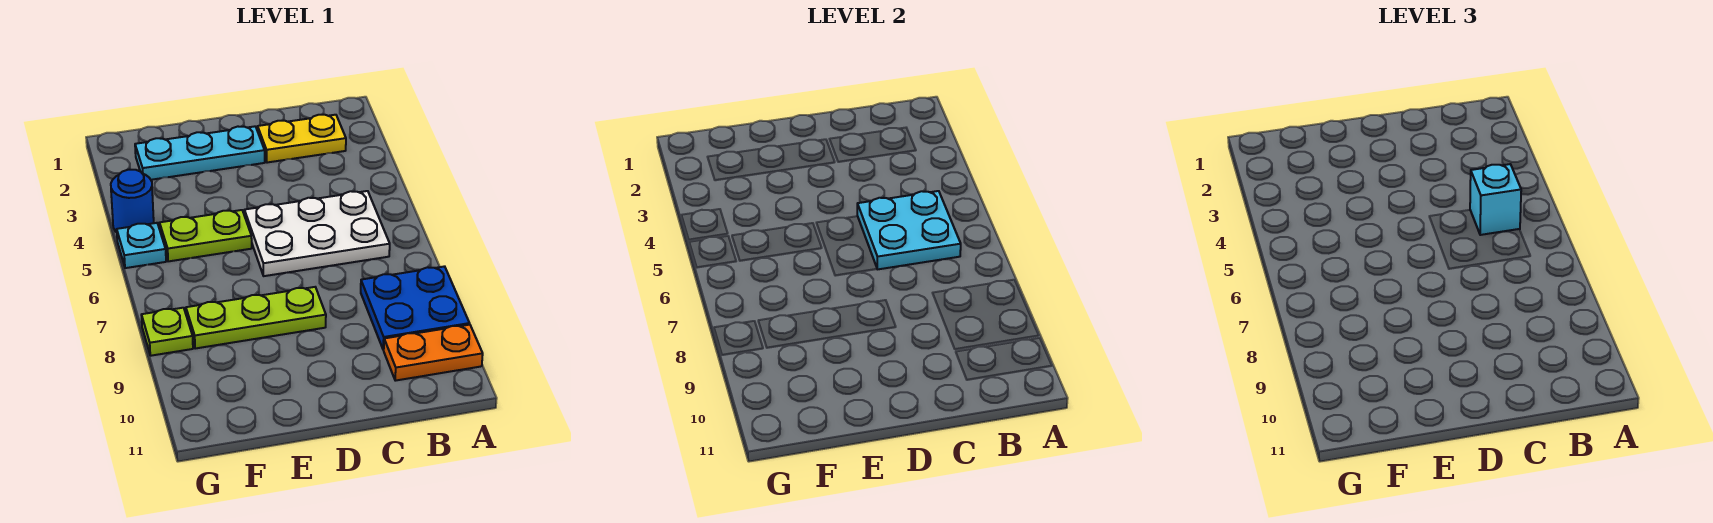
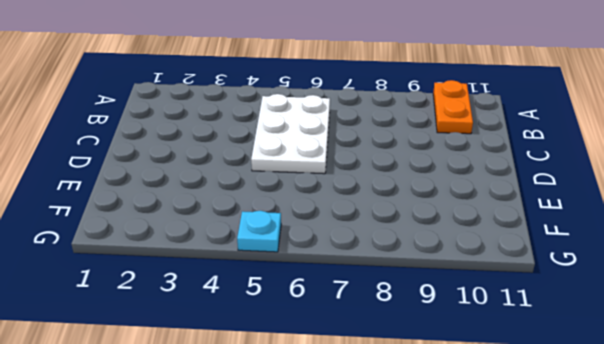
none -> blue 2x2 plate [361,266,469,350]
none -> yellow 1x2 plate [258,115,346,163]
none -> cyan 1x3 plate [135,126,265,180]

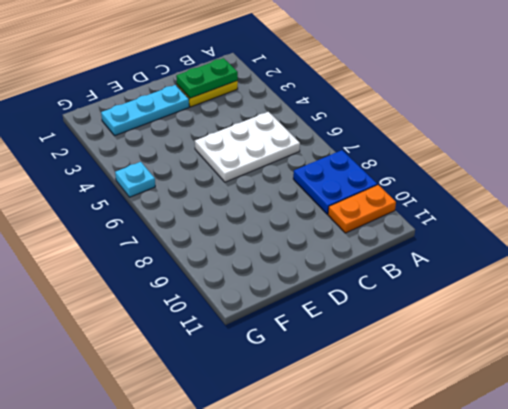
green 1x2 plate [176,58,238,98] -> none
none -> lime 1x3 plate [186,287,326,349]
none -> lime 1x2 plate [160,210,252,261]
none -> blue 1x1 round brick [111,170,154,232]

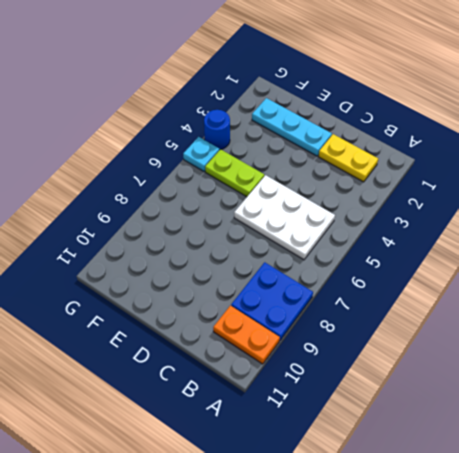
none -> lime 1x3 plate [186,287,326,349]
none -> lime 1x1 plate [142,308,193,356]
none -> cyan 2x2 plate [857,191,961,269]

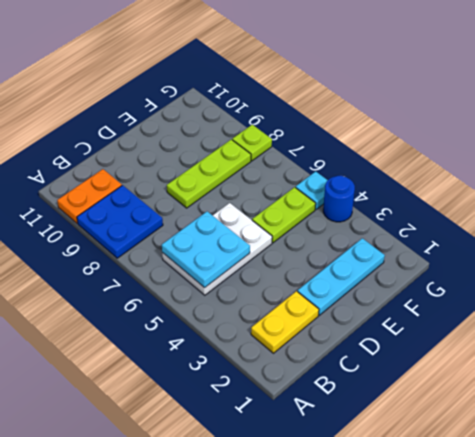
none -> cyan 1x1 brick [1470,164,1521,235]

